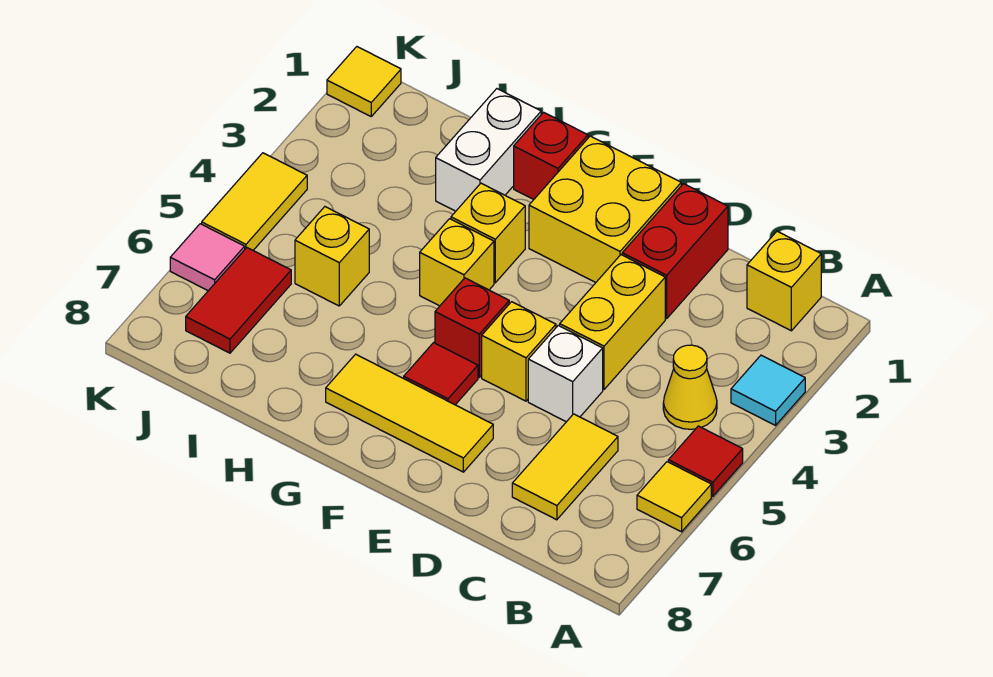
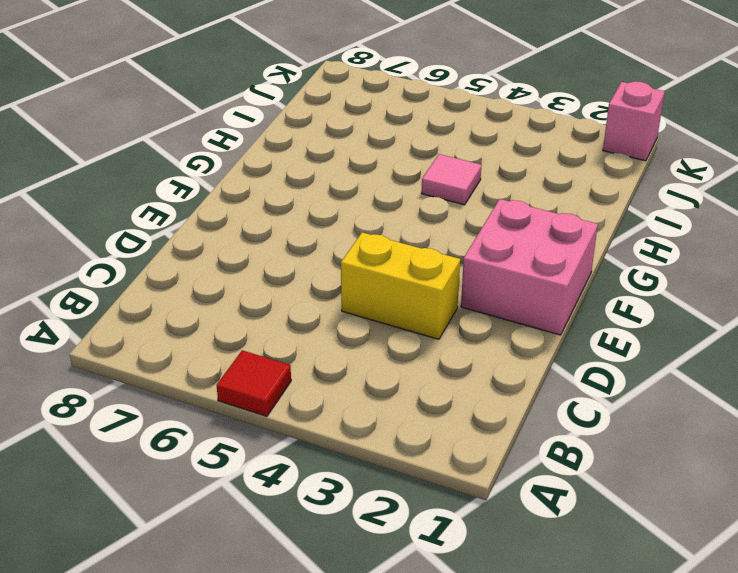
pink 2x2 brick [461,199,598,335] -> yellow 2x2 brick [529,136,681,283]
pink 1x1 tile [421,154,482,205] -> pink 1x1 tile moved to [170,224,245,291]
pink 1x1 brick [603,81,665,161] -> yellow 1x1 tile [327,47,401,116]
none -> cyan 1x1 tile [731,355,805,425]
none -> yellow 1x1 tile [637,462,711,532]
none -> yellow 1x1 brick [747,231,821,331]

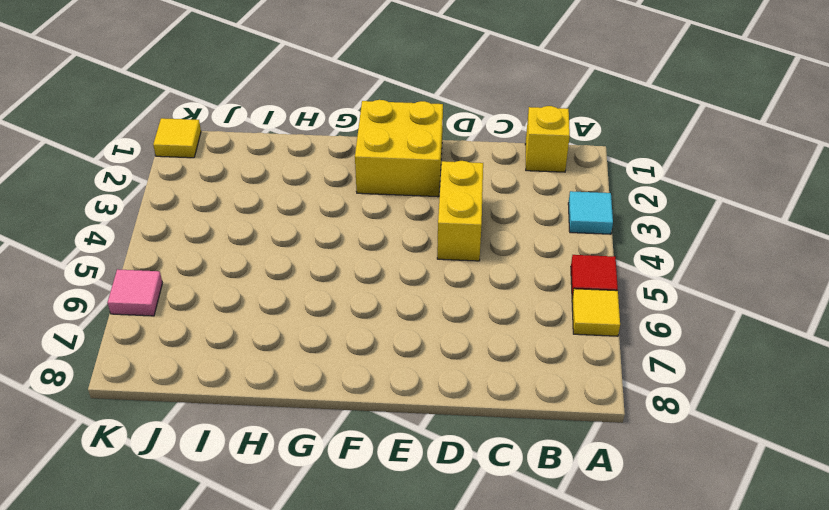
none -> yellow 1x1 cone [663,345,717,429]
none -> yellow 1x2 tile [512,414,618,520]
none -> red 1x2 brick [622,184,728,319]

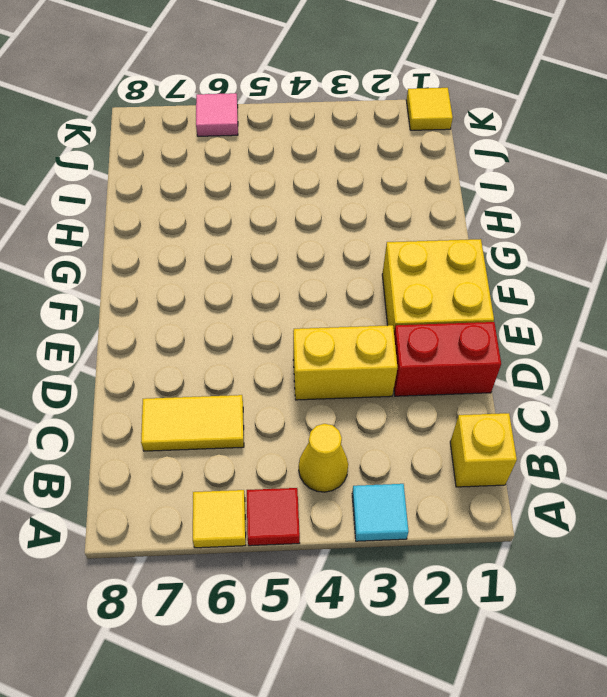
none -> white 1x1 brick [528,325,603,422]
none -> yellow 1x1 brick [482,302,556,401]
none -> yellow 1x3 tile [326,354,493,472]

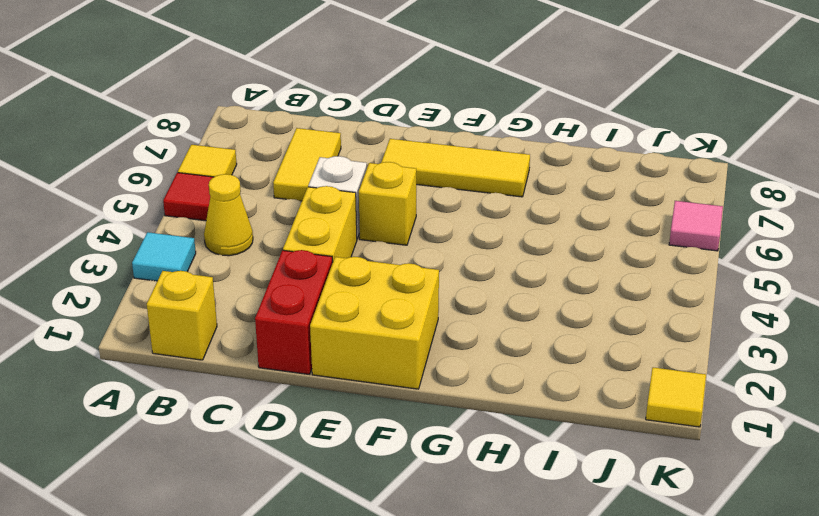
none -> red 1x1 brick [435,278,509,377]
none -> red 1x1 tile [404,343,478,405]
none -> red 1x1 brick [514,112,588,200]

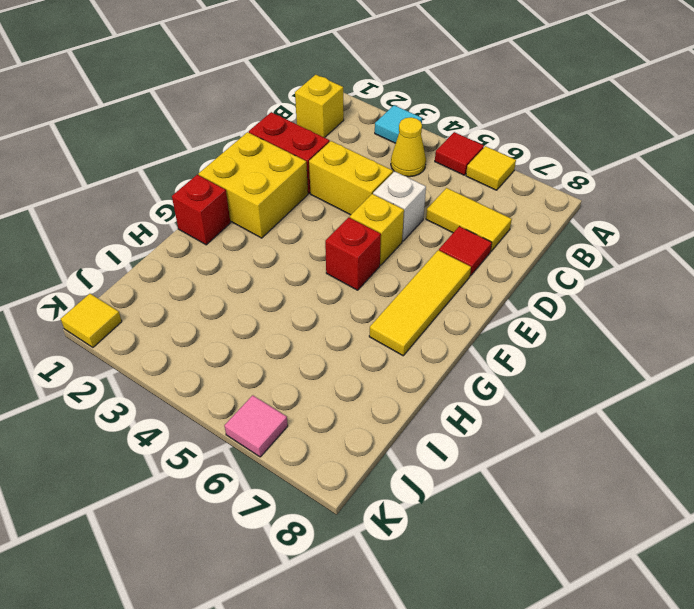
red 1x1 tile [439,226,492,276] -> red 1x1 tile moved to [404,343,478,405]
none -> yellow 1x1 brick [451,183,525,283]
none -> yellow 1x1 brick [420,219,494,306]
none -> white 1x2 brick [436,89,541,211]

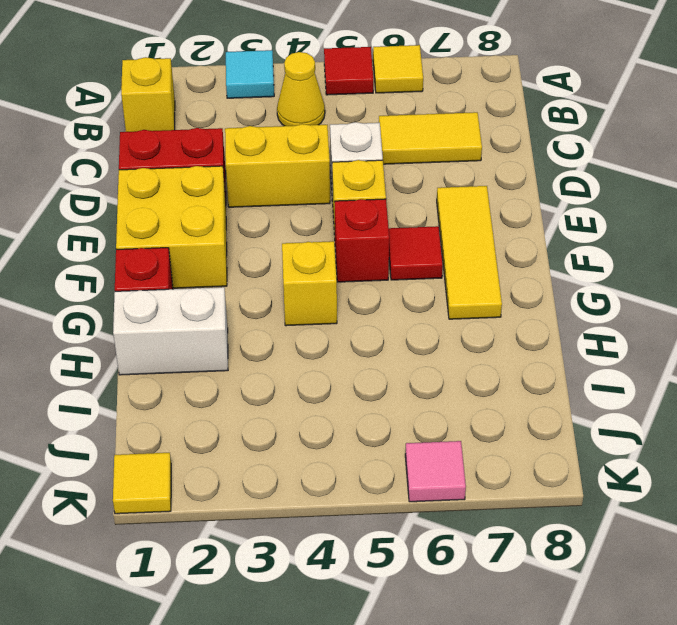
none -> yellow 1x1 brick [451,183,525,283]
none -> yellow 1x1 brick [295,207,369,306]
none -> red 1x2 tile [186,248,291,353]

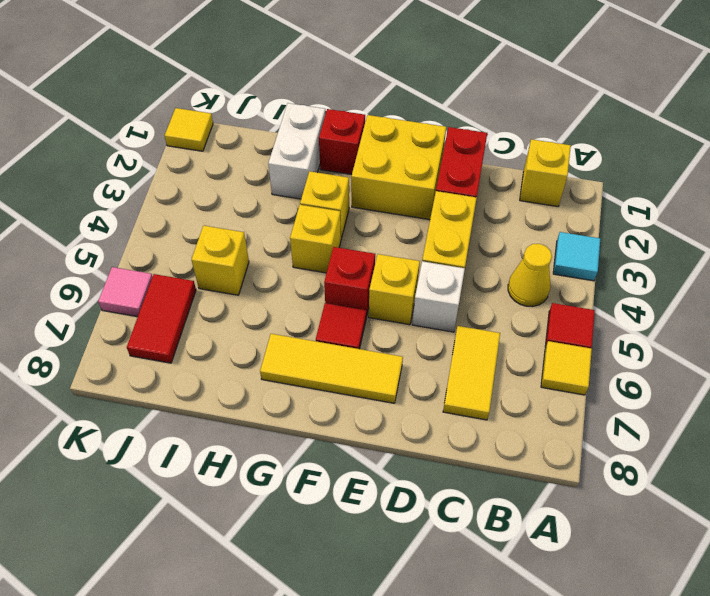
none -> yellow 1x2 tile [202,153,307,250]

